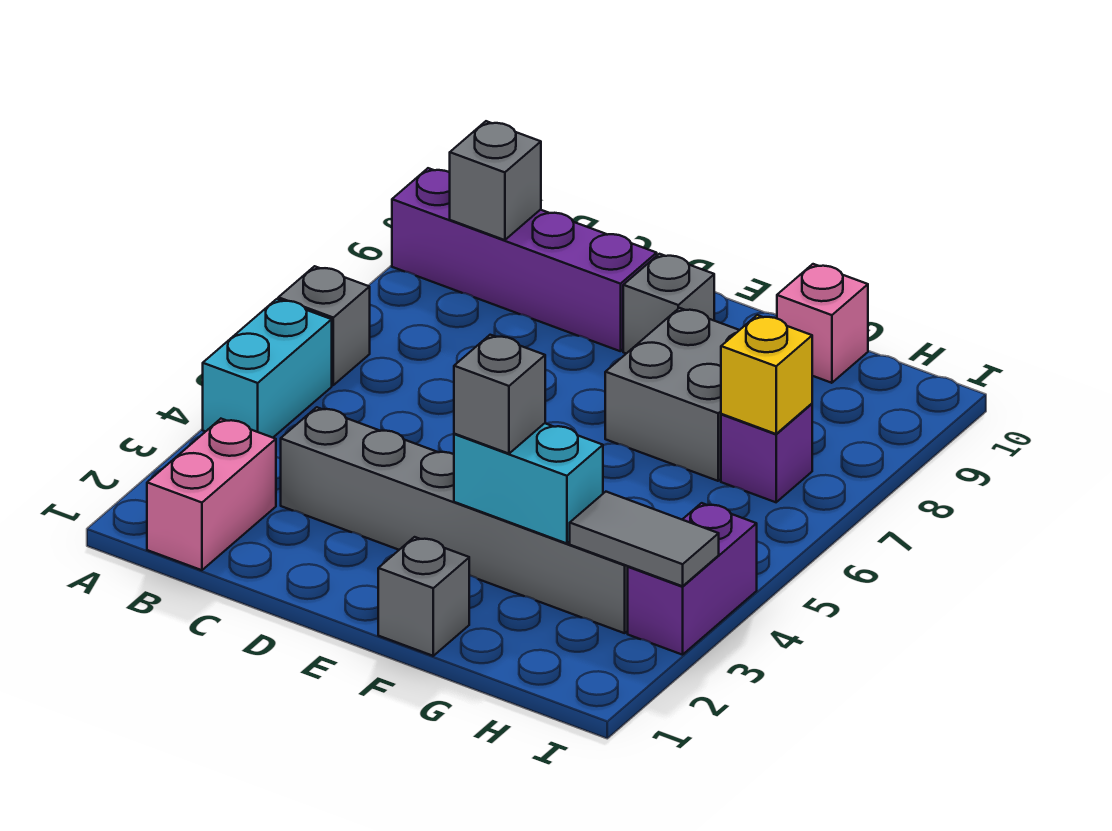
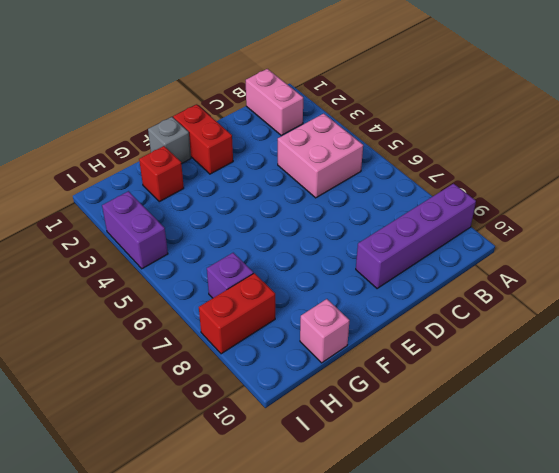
pink 2x2 brick [278,113,363,198] -> none
red 1x2 brick [173,104,233,174] -> none
red 1x1 brick [139,146,184,202] -> none
red 1x2 brick [199,273,275,354] -> none
none -> cyan 1x2 brick [203,299,332,438]
none -> grey 1x1 brick [278,266,370,385]
none -> grey 1x6 brick [281,407,628,633]

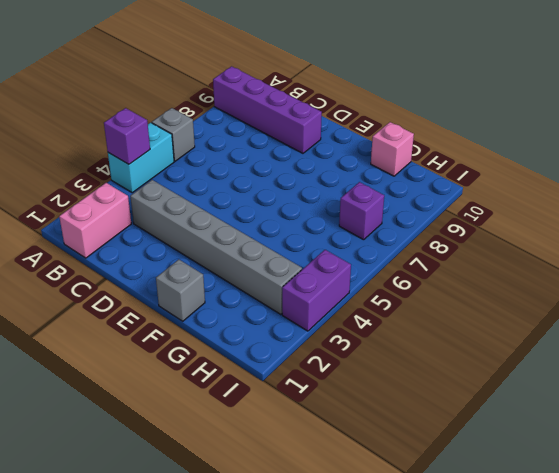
purple 1x1 brick [104,108,150,164] -> none
none -> grey 1x1 brick [623,254,714,353]
none -> grey 2x2 brick [605,308,739,481]
none -> grey 1x1 brick [450,121,541,240]

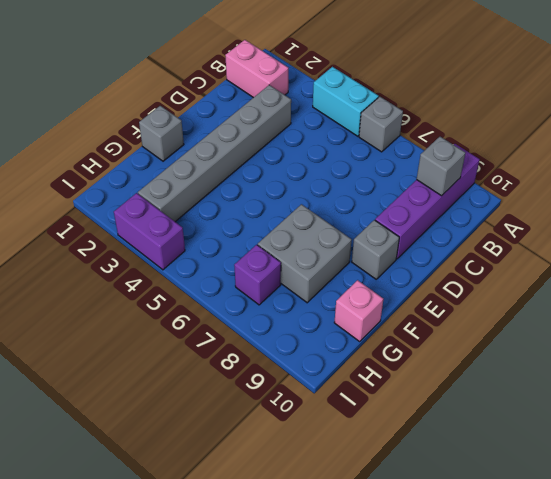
none -> cyan 1x2 brick [454,423,603,543]
none -> grey 1x2 tile [570,492,719,586]
none -> yellow 1x1 brick [721,315,812,434]

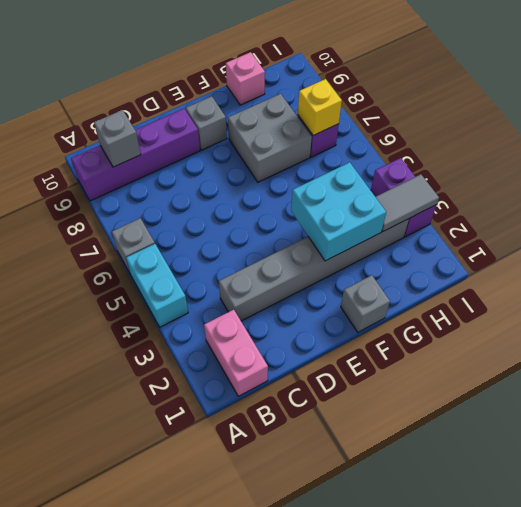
cyan 2x2 brick [291,162,386,261] -> cyan 1x2 brick [454,423,603,543]
none -> grey 1x1 brick [454,335,545,454]

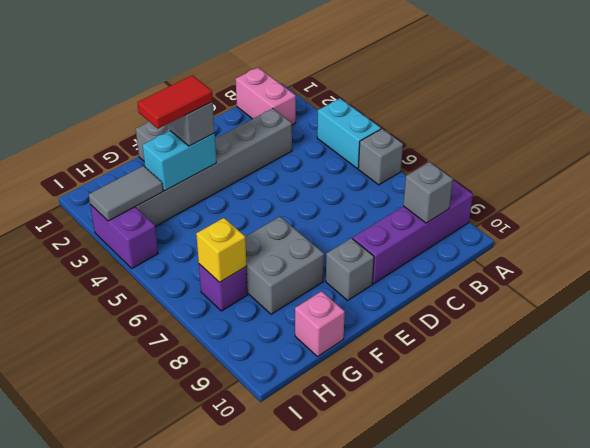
red 1x2 tile [138,75,213,129] -> none

